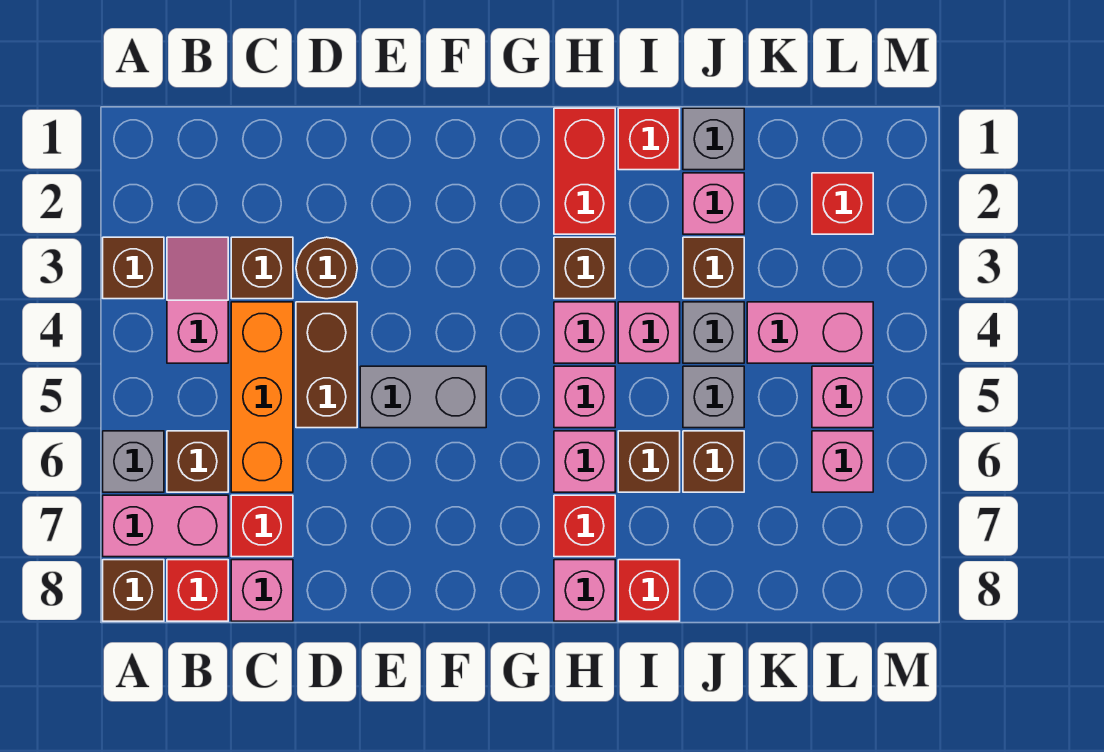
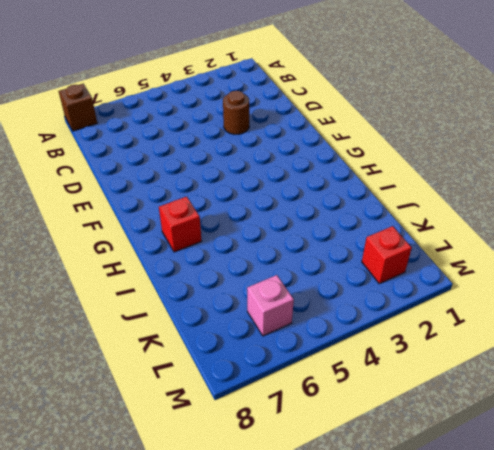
none -> brown 1x1 brick [103,237,164,299]
none -> grey 1x1 brick [103,431,164,492]
none -> pink 1x2 brick [103,495,228,557]
none -> pink 1x2 slope [167,237,228,363]

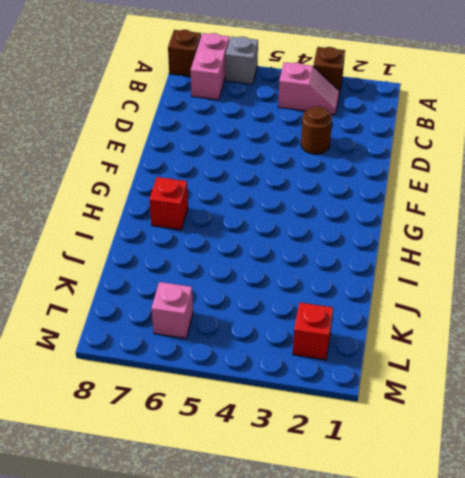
none -> brown 1x1 brick [167,431,228,492]
none -> red 1x1 brick [167,560,228,621]
none -> brown 1x1 brick [231,237,293,299]
none -> orange 1x3 brick [231,302,293,492]

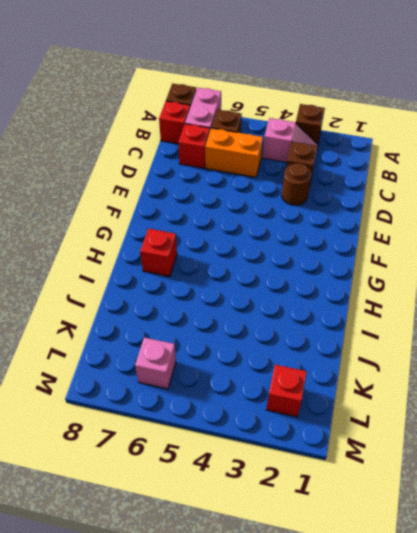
orange 1x2 brick [205,128,263,177] -> orange 1x3 brick [231,302,293,492]
none -> grey 1x1 brick [103,431,164,492]
none -> pink 1x1 brick [231,560,293,621]
none -> brown 1x2 brick [296,302,357,428]
none -> grey 1x2 brick [360,366,486,428]

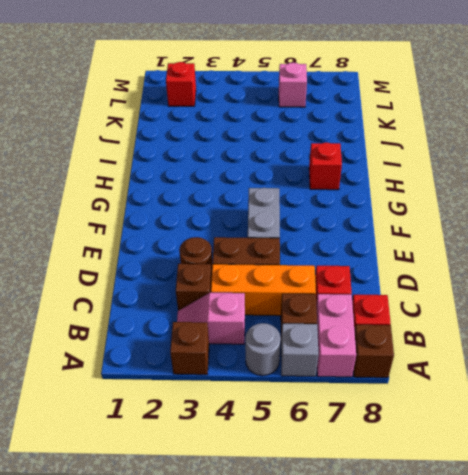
grey 1x1 round brick [245,323,281,376] -> none
none -> pink 1x1 brick [231,560,293,621]
none -> red 1x2 brick [554,108,615,234]
none -> brown 1x1 brick [554,237,615,299]
none -> pink 1x1 brick [554,302,615,363]

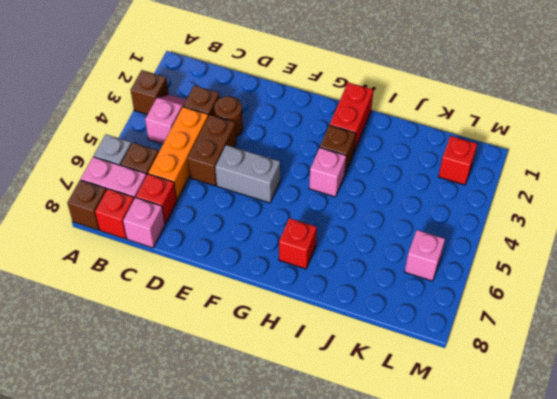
none -> pink 1x1 brick [554,366,615,428]
none -> pink 1x1 brick [554,431,615,492]
none -> pink 1x1 brick [554,560,615,621]
none -> red 1x1 brick [618,108,680,170]

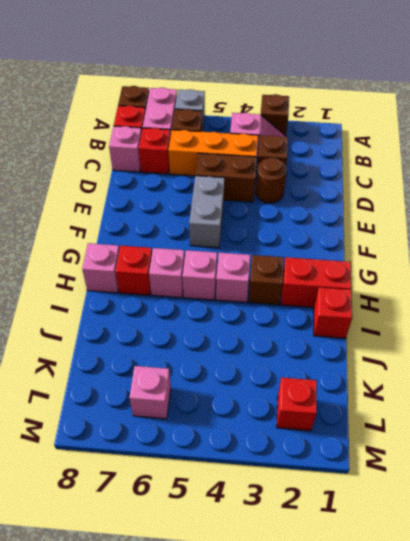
none -> pink 1x1 brick [618,302,680,363]
none -> brown 1x1 brick [618,431,680,492]
none -> red 1x1 brick [618,560,680,621]
none -> grey 1x1 brick [683,108,744,170]

